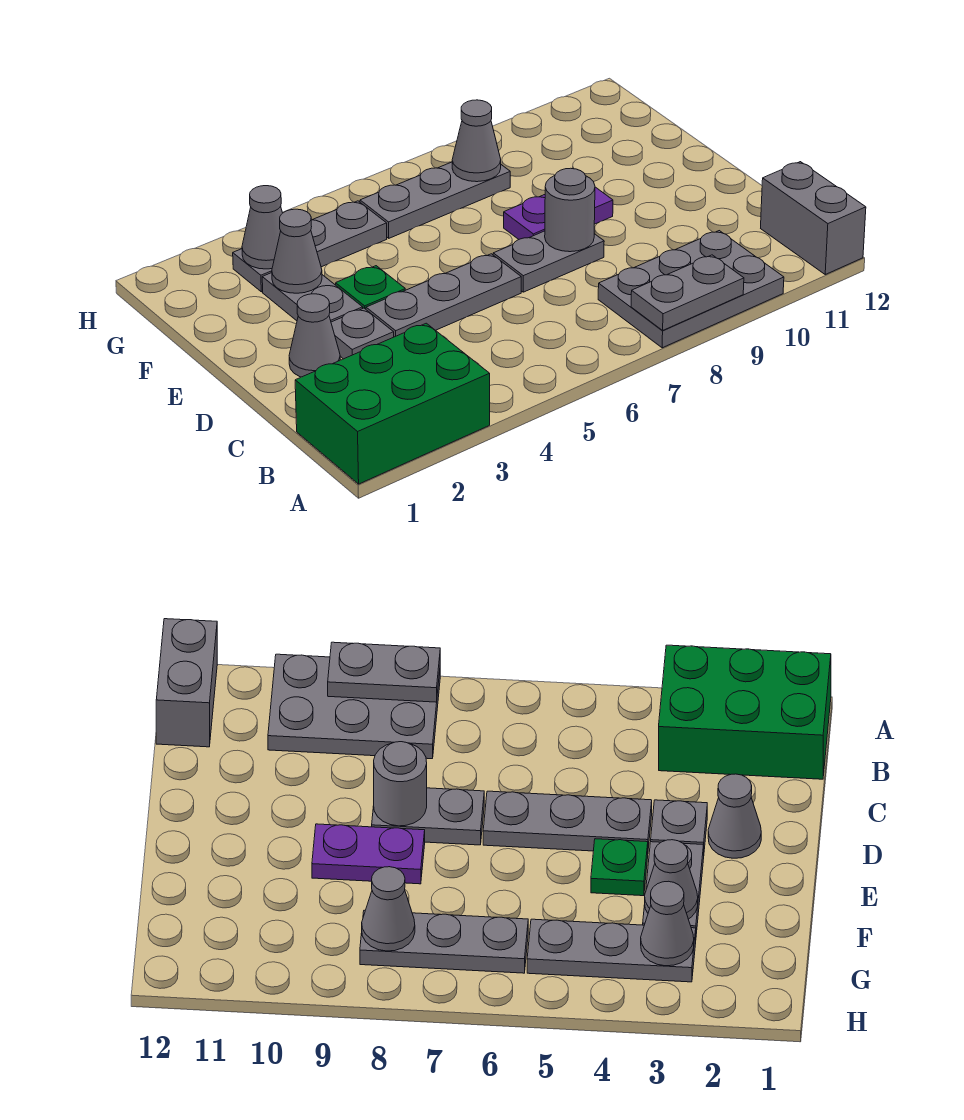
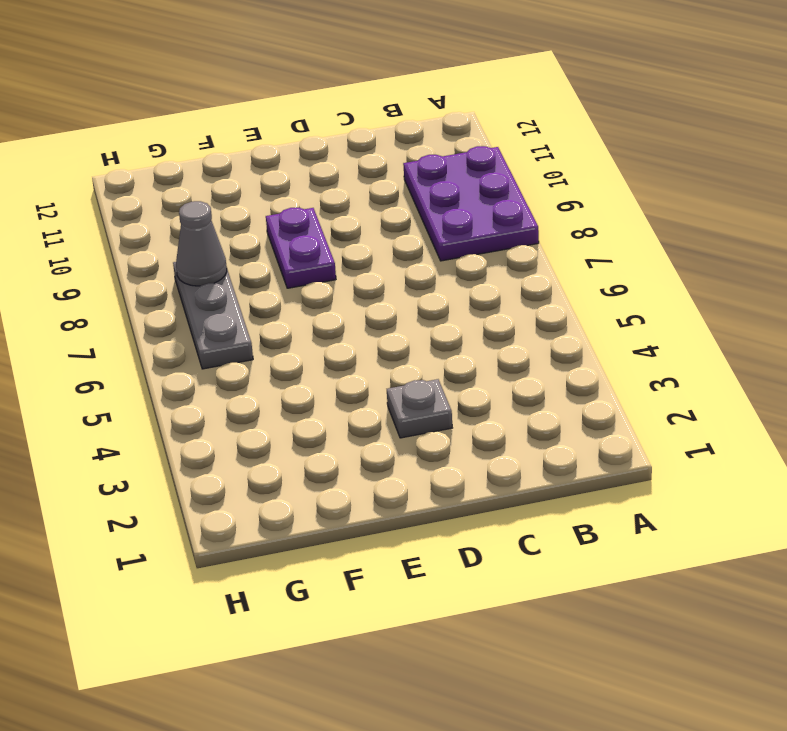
purple 2x3 plate [403,146,539,261] -> grey 2x3 plate [598,231,784,348]
none -> green 2x3 brick [295,323,490,484]
none -> grey 1x2 brick [761,162,866,274]
none -> grey 1x1 cone [289,294,340,377]

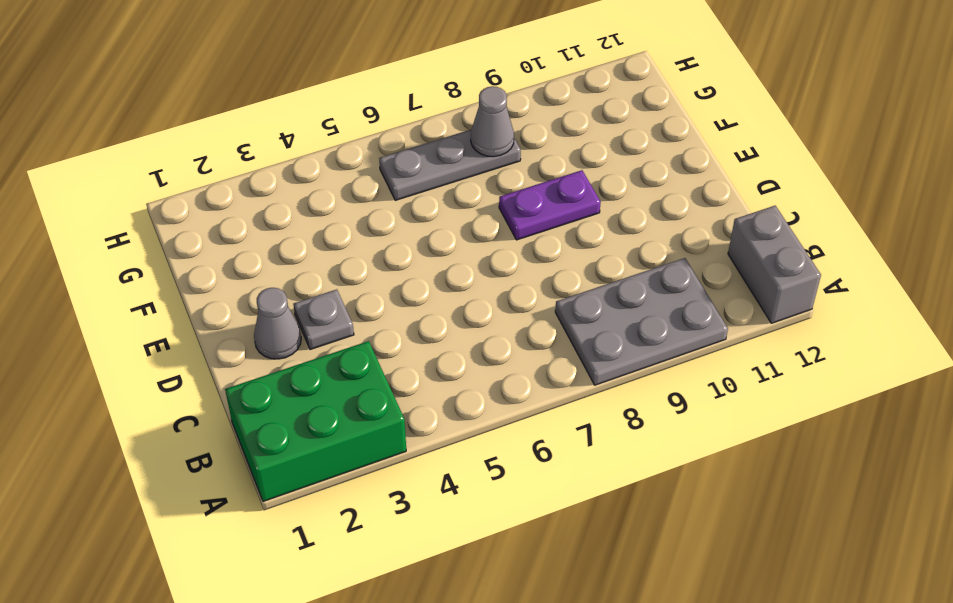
none -> grey 1x3 plate [366,254,521,337]
none -> grey 1x2 plate [493,231,604,292]
none -> grey 1x2 plate [262,273,363,322]

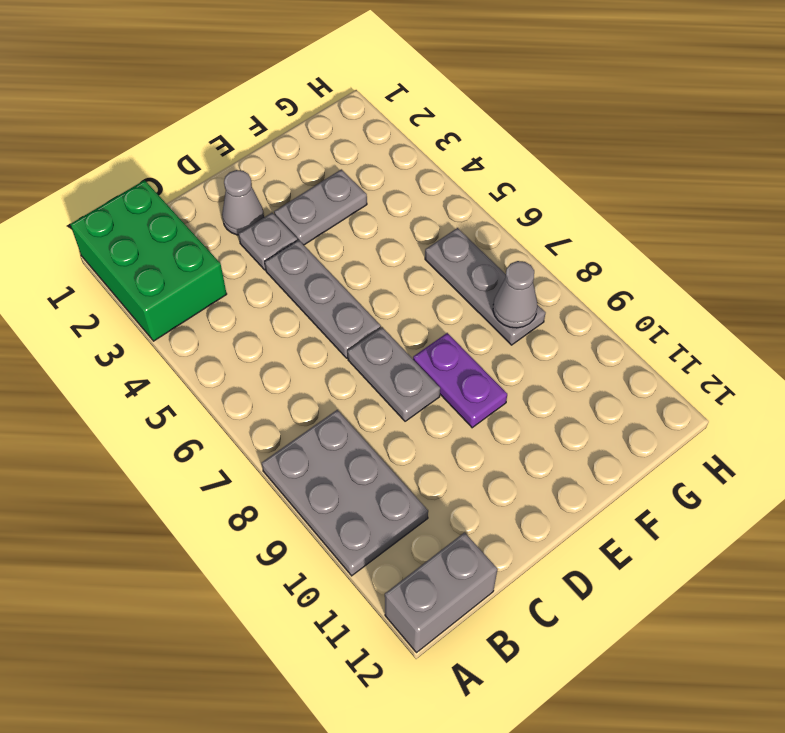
none -> green 1x1 plate [336,266,405,309]
none -> grey 1x3 plate [233,201,387,292]
none -> grey 1x2 plate [631,255,744,330]

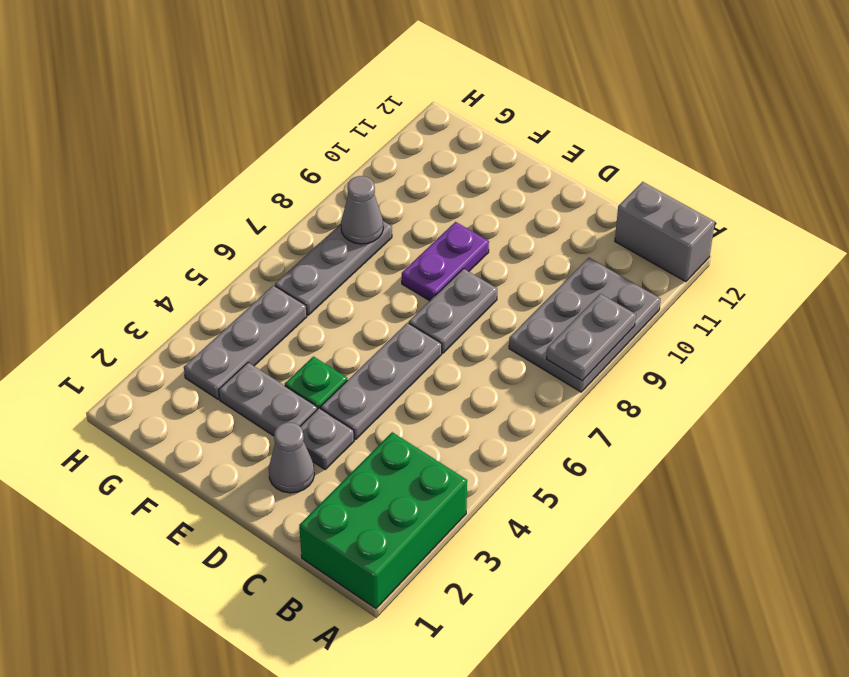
none -> grey 1x1 round brick [545,168,595,252]
none -> grey 1x1 cone [272,209,322,293]
none -> grey 1x1 cone [242,186,283,269]

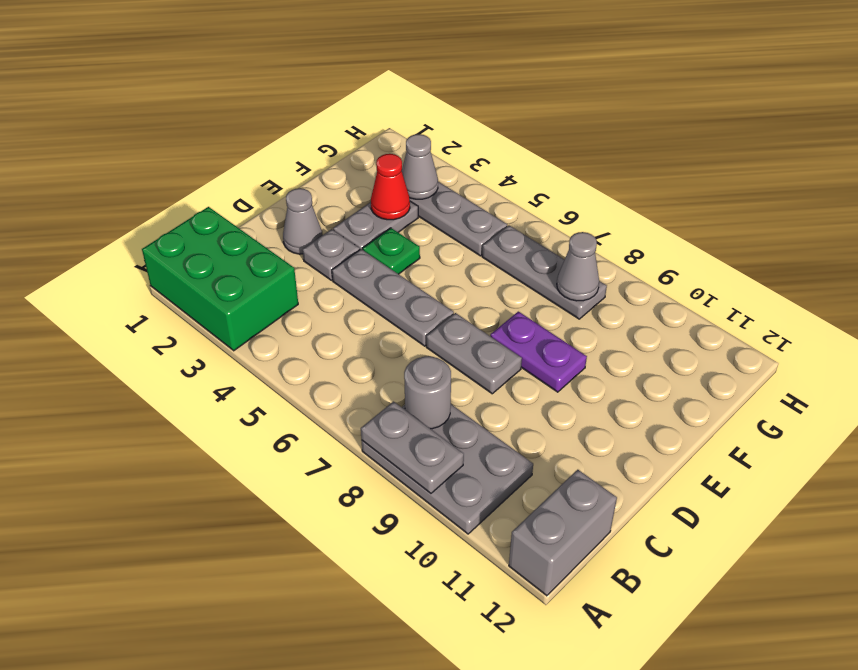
grey 1x1 round brick [404,356,451,429] -> grey 1x1 round brick moved to [545,168,595,252]
red 1x1 cone [371,154,410,220] -> grey 1x1 cone [272,209,322,293]

